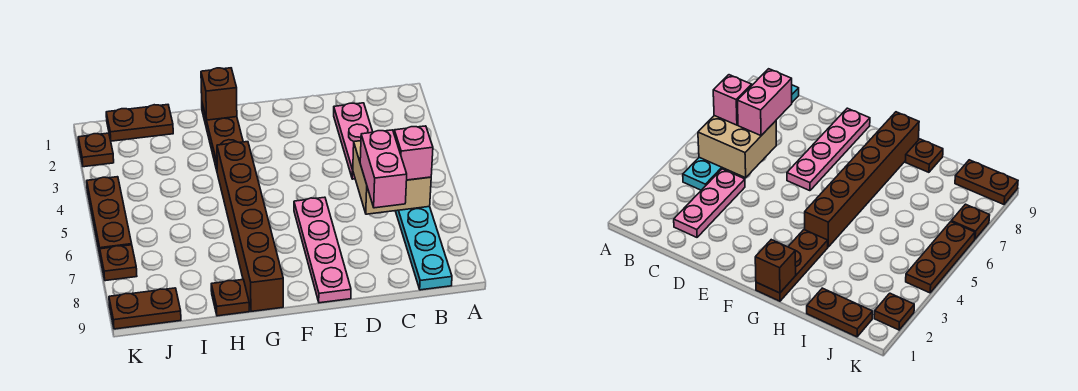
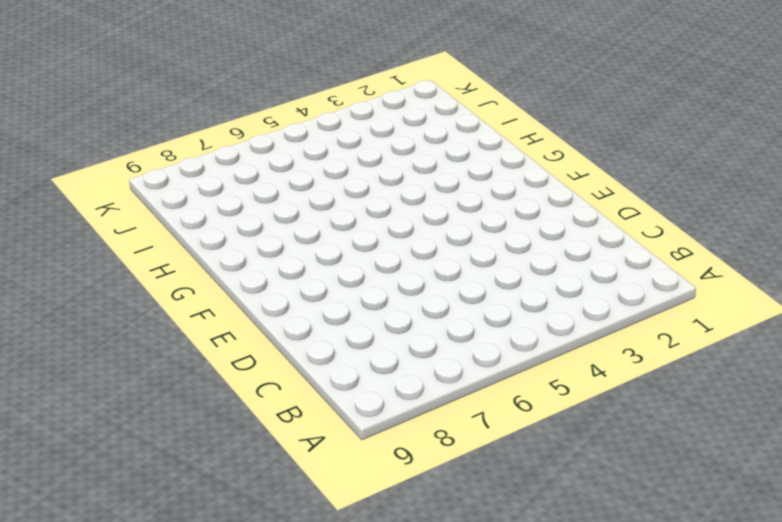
none -> cyan 1x6 plate [396,206,452,290]
none -> pink 1x3 plate [334,103,373,179]
none -> pink 1x4 plate [294,197,351,303]

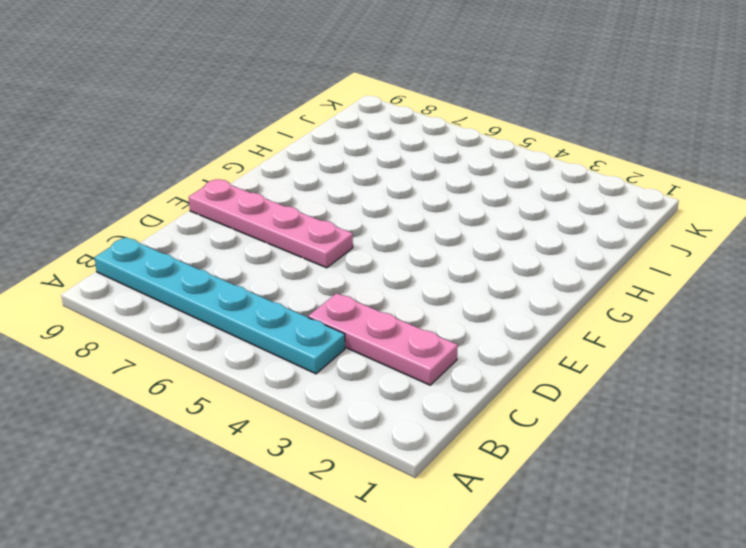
none -> brown 1x3 plate [202,104,243,170]
none -> brown 1x6 brick [217,142,283,311]
none -> brown 1x1 plate [211,280,249,316]

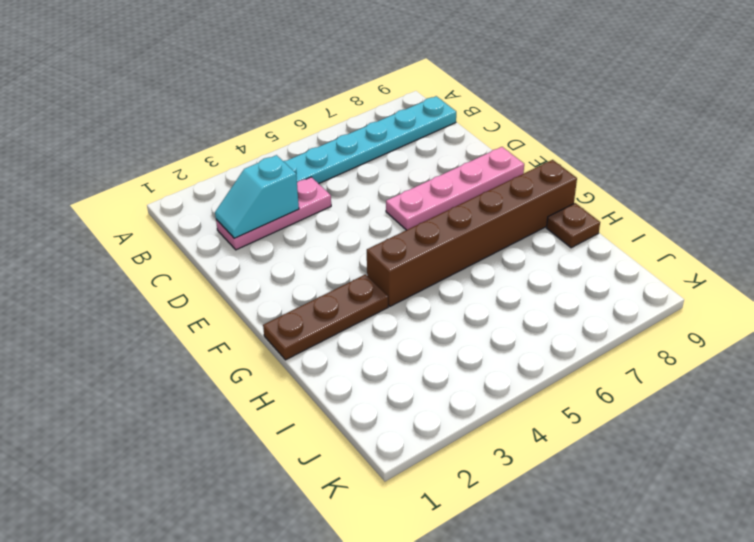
cyan 1x2 slope [215,155,299,238] -> none
none -> brown 1x2 plate [106,105,173,141]
none -> brown 1x2 plate [109,288,181,329]
none -> brown 1x1 plate [78,133,114,167]

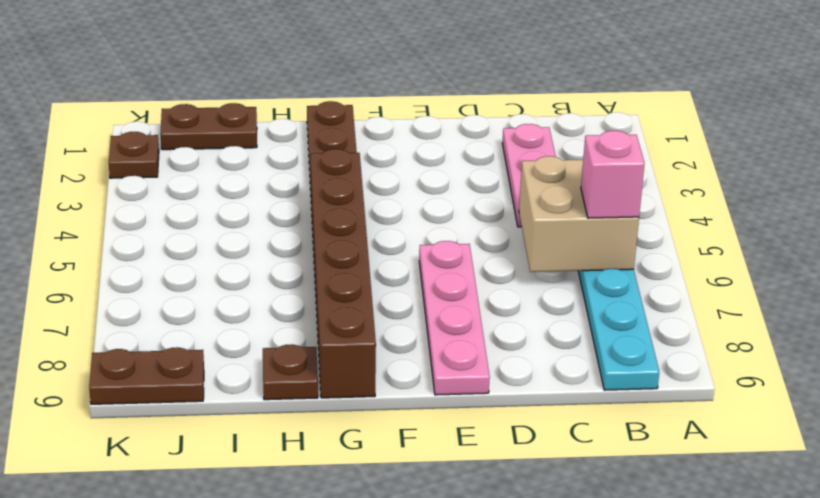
none -> brown 1x3 plate [87,177,132,254]
none -> brown 1x1 plate [100,245,137,281]
none -> brown 1x1 brick [201,68,237,120]

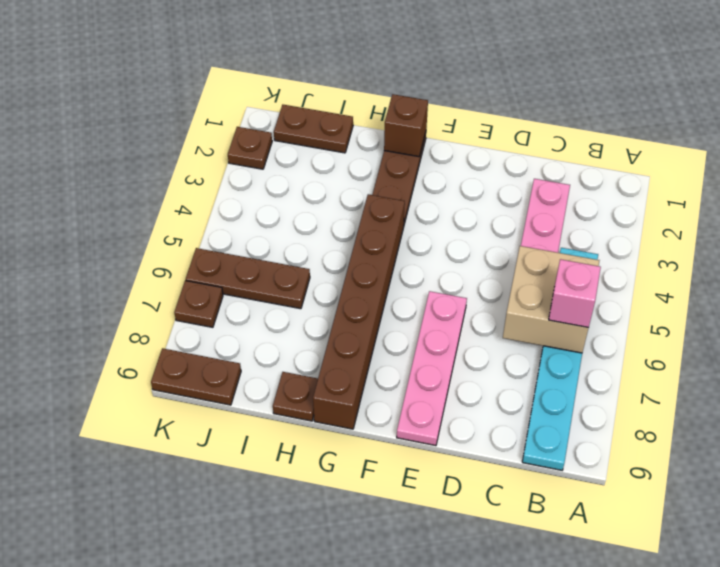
brown 1x3 plate [186,248,310,309] -> brown 1x3 plate turned to [87,177,132,254]
none -> pink 1x2 brick [360,130,407,208]

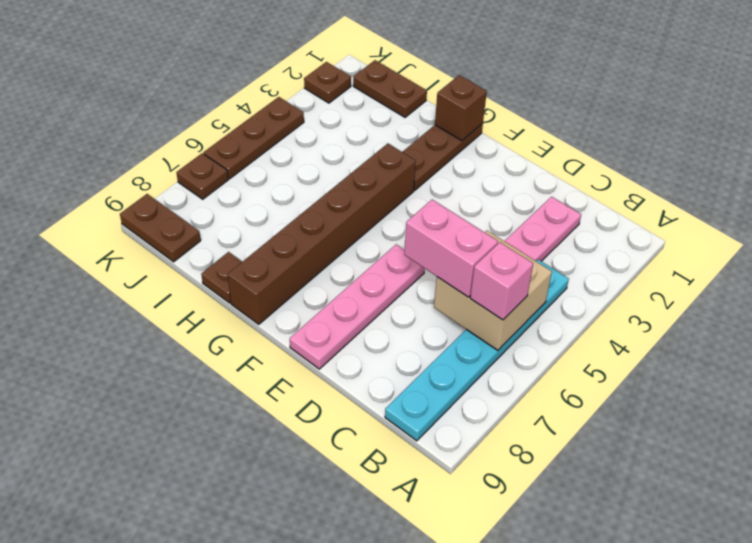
pink 1x2 brick [404,200,498,297] -> pink 1x2 brick turned to [360,130,407,208]

